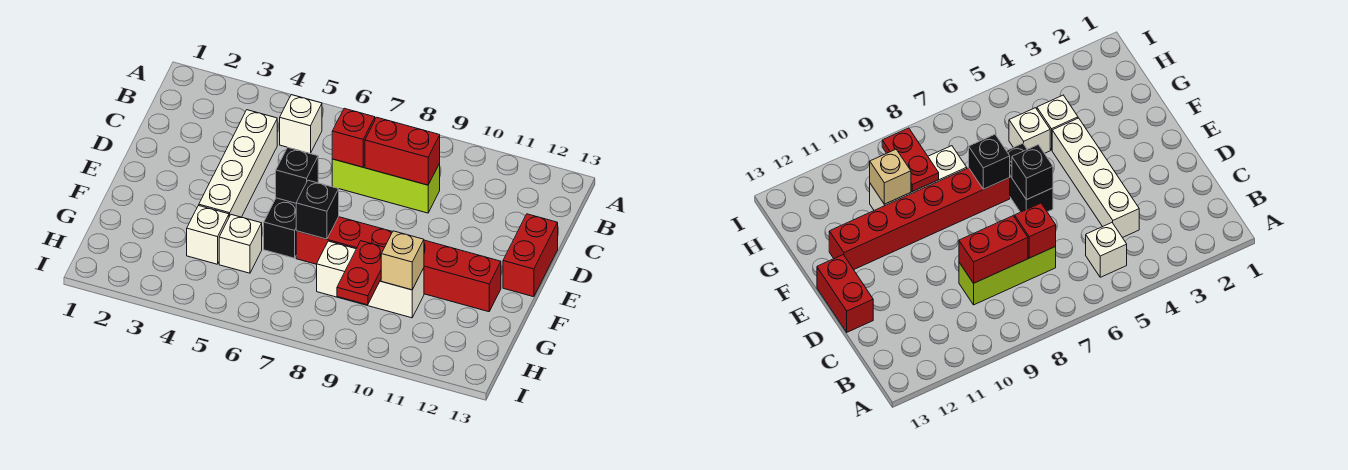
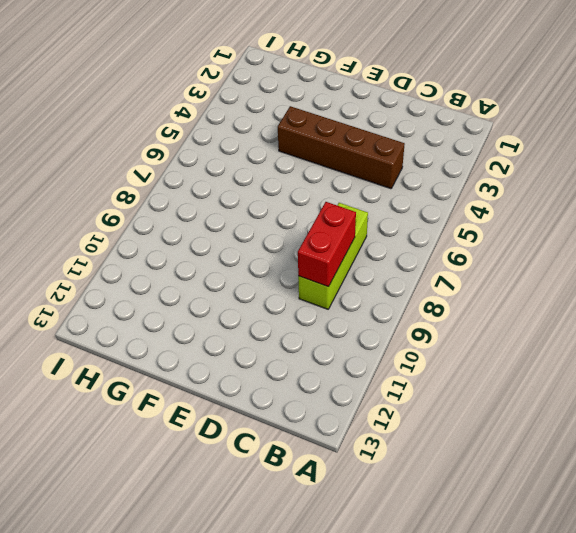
brown 1x4 brick [278,106,405,189] -> white 1x4 brick [199,110,277,217]
none -> white 1x1 brick [280,95,322,154]
none -> red 1x2 brick [503,214,558,297]
none -> black 1x2 brick [264,198,296,258]

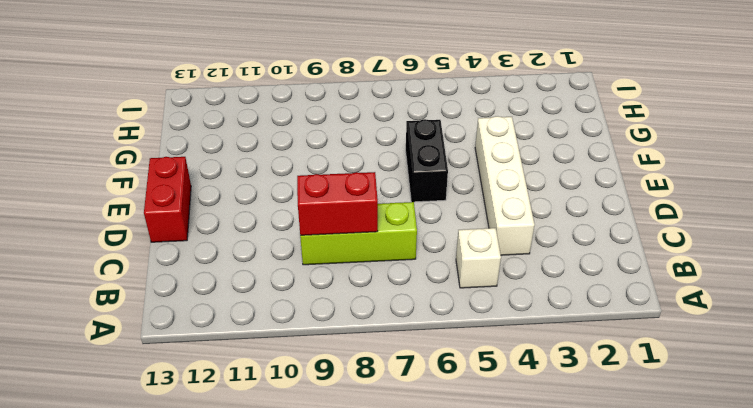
none -> red 1x6 brick [296,217,501,312]
none -> white 1x1 brick [187,205,229,264]
none -> white 1x1 brick [219,215,262,273]

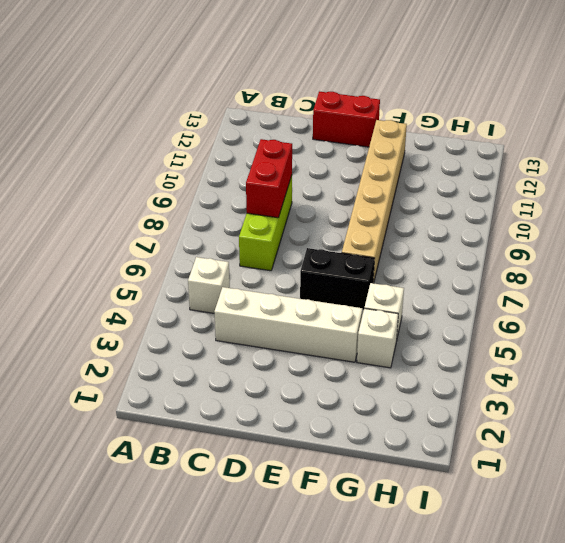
tan 1x6 brick [342,120,407,283] -> red 1x6 brick [296,217,501,312]
none -> white 1x3 brick [317,241,424,318]
none -> red 1x1 brick [332,108,375,167]
none -> black 1x1 brick [276,147,318,203]

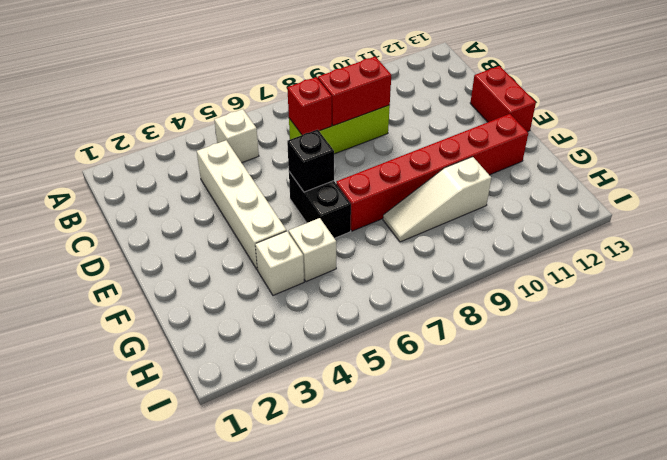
white 1x3 slope [383,157,491,242] -> white 1x3 brick [317,241,424,318]
none -> black 1x1 brick [296,180,339,239]
none -> red 1x2 plate [337,241,385,305]
none -> tan 1x1 brick [381,231,424,290]

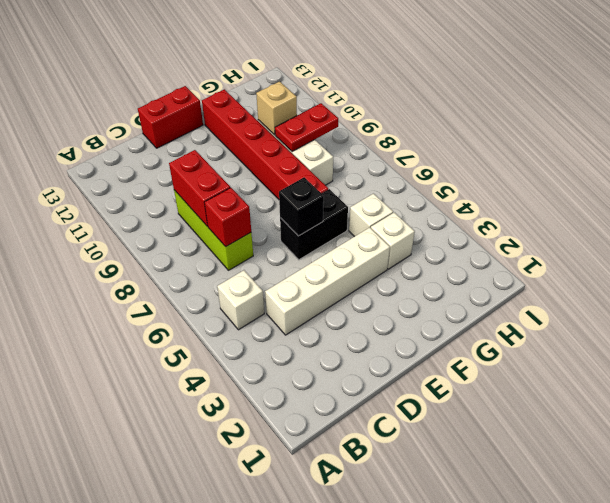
none -> black 1x1 brick [296,180,339,239]

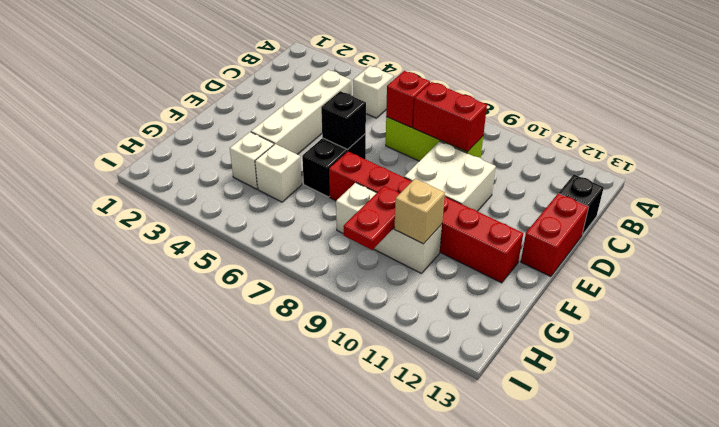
black 1x1 brick [559,175,604,235] -> black 1x1 brick moved to [296,180,339,239]
white 2x2 brick [404,141,496,211] -> none

